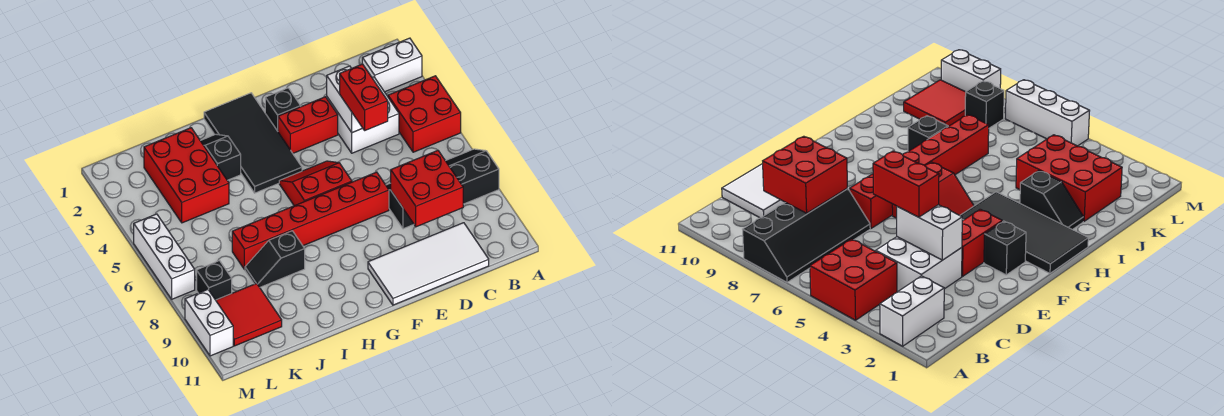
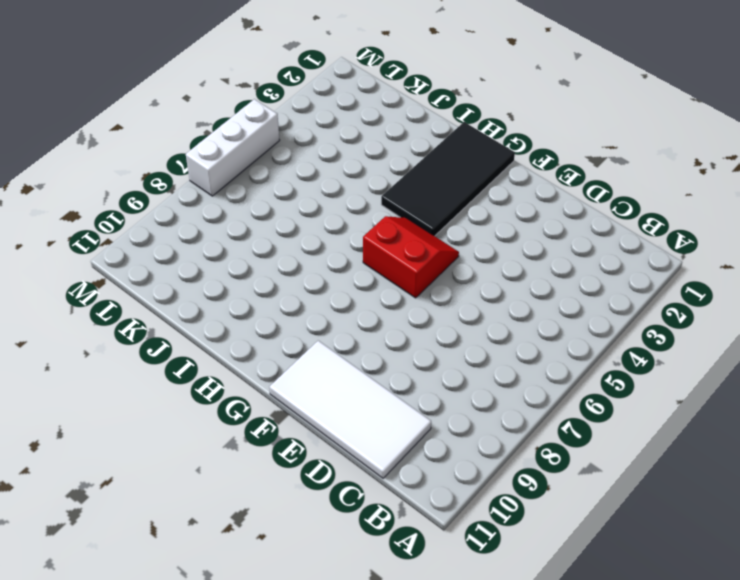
none -> white 1x2 brick [362,38,422,92]
none -> red 2x2 brick [388,76,461,152]
none -> black 2x4 slope [386,149,499,229]

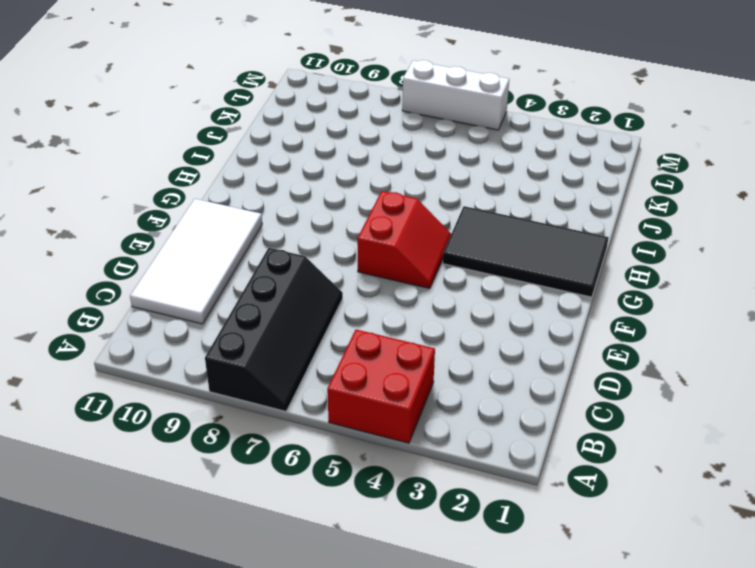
none -> white 1x2 brick [362,38,422,92]
none -> white 2x2 brick [327,77,399,153]
none -> red 1x2 brick [278,97,338,153]

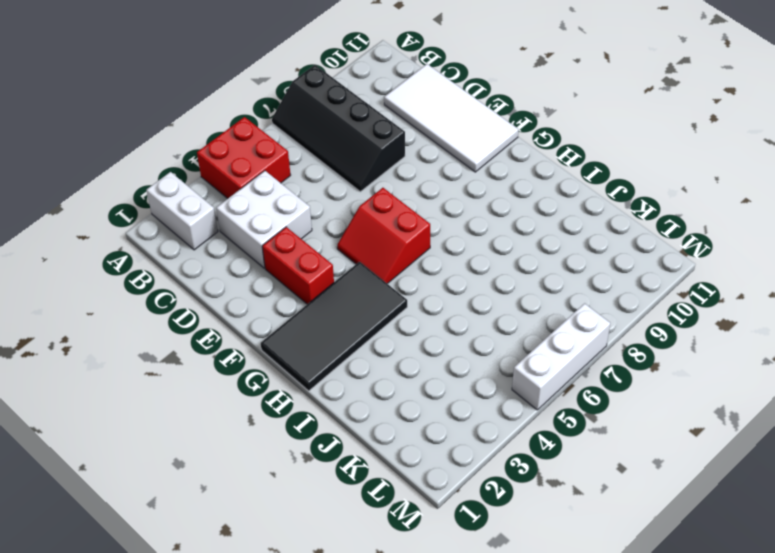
none -> red 1x6 brick [232,172,389,270]
none -> black 1x1 brick [265,88,301,131]
none -> black 1x2 slope [201,134,241,180]

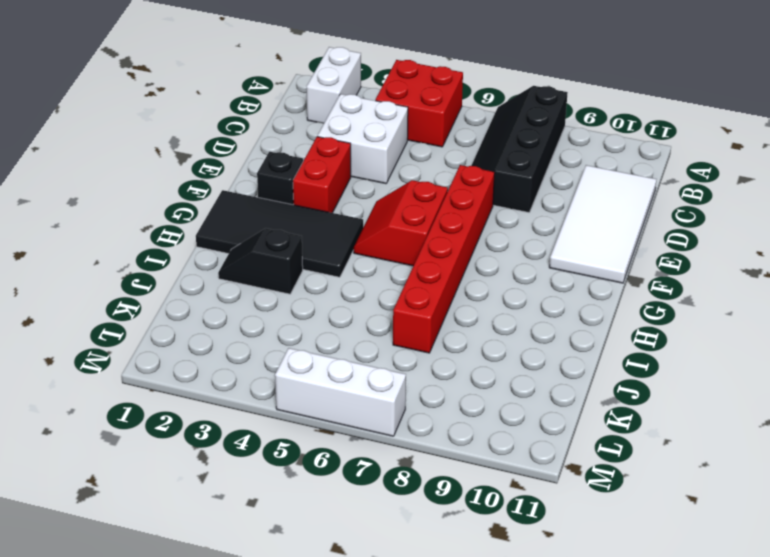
none -> black 1x2 slope [245,231,305,287]
none -> red 2x3 brick [144,128,229,223]
none -> red 2x2 tile [216,283,282,346]

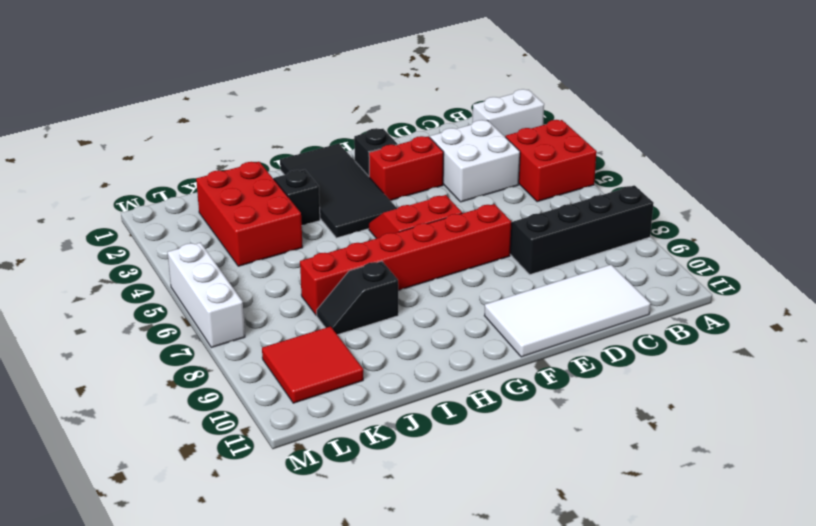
none -> black 1x1 brick [197,261,232,300]
none -> white 1x2 brick [185,290,233,356]
none -> red 2x2 brick [391,150,463,227]

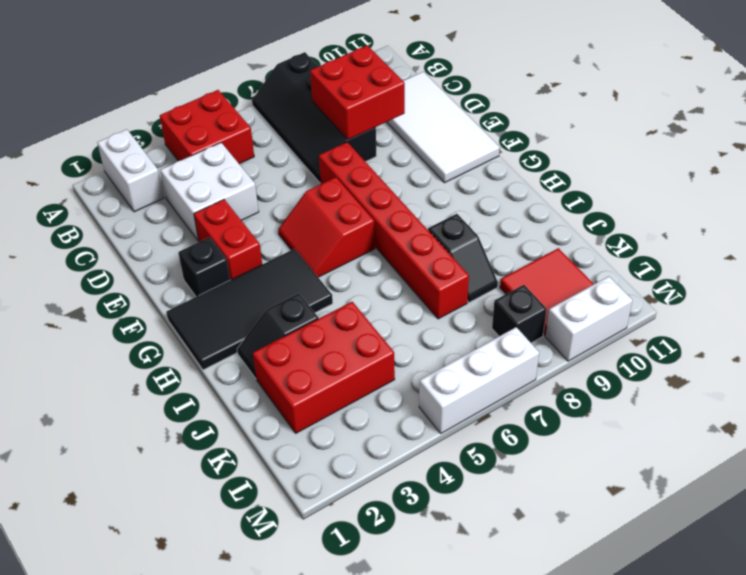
none -> white 1x2 brick [327,66,362,133]
none -> red 1x2 brick [340,64,388,130]

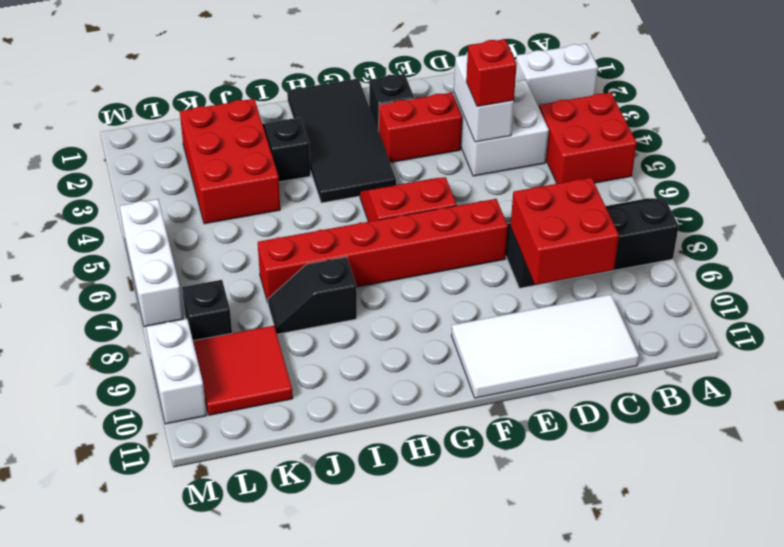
red 1x1 brick [466,39,517,106] -> red 1x2 brick [340,64,388,130]

